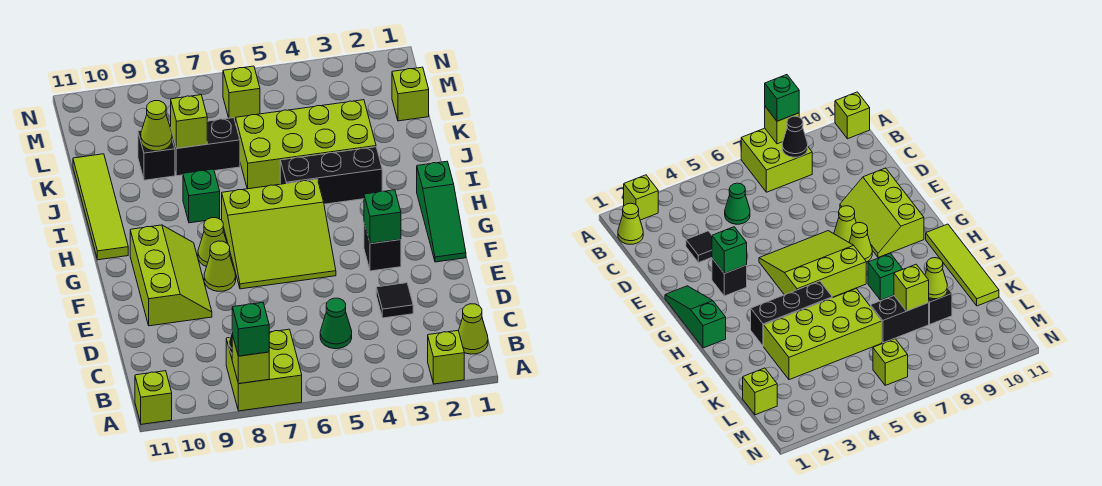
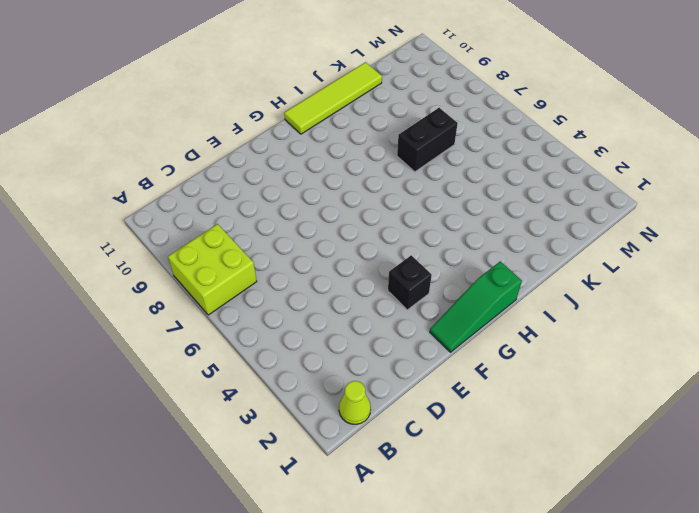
black 1x2 brick [397,108,458,172] -> black 1x2 brick turned to [171,118,240,176]
none -> lime 1x1 brick [428,330,464,384]
none -> lime 1x1 brick [135,371,172,424]
none -> green 1x1 cone [320,298,352,349]

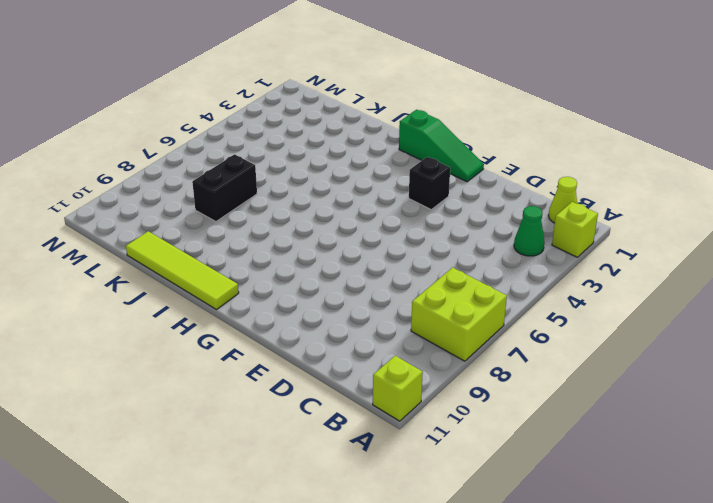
green 1x1 cone [514,206,545,256] -> green 1x1 cone moved to [320,298,352,349]
none -> black 1x1 tile [376,283,413,318]
none -> lime 2x3 slope [130,225,212,326]
none -> lime 3x3 slope [222,179,336,289]

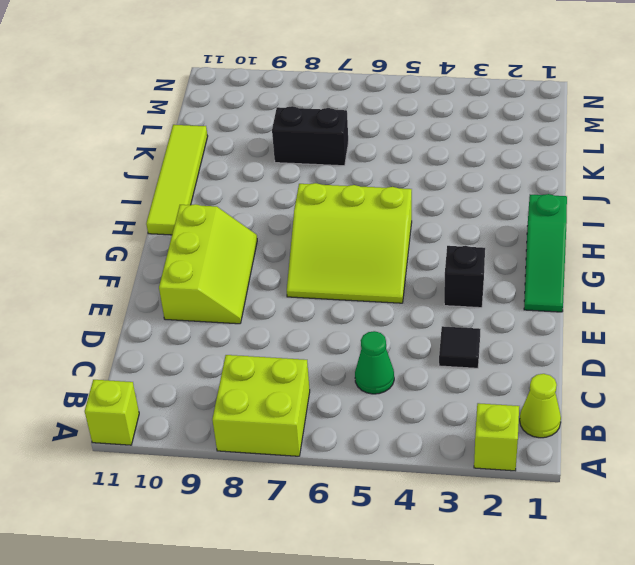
none -> lime 1x1 cone [204,241,236,291]
none -> lime 1x1 cone [198,218,227,267]
none -> black 1x3 brick [280,147,382,204]

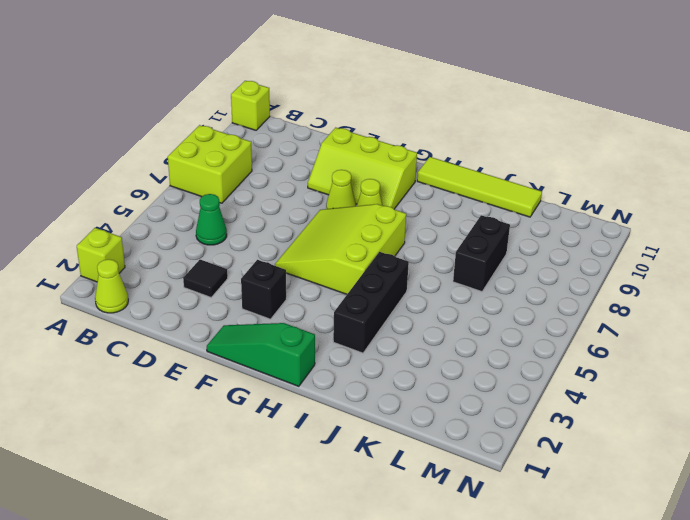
none -> green 1x1 brick [183,169,220,223]
none -> lime 2x4 brick [236,100,376,189]
none -> black 1x1 brick [138,130,175,180]

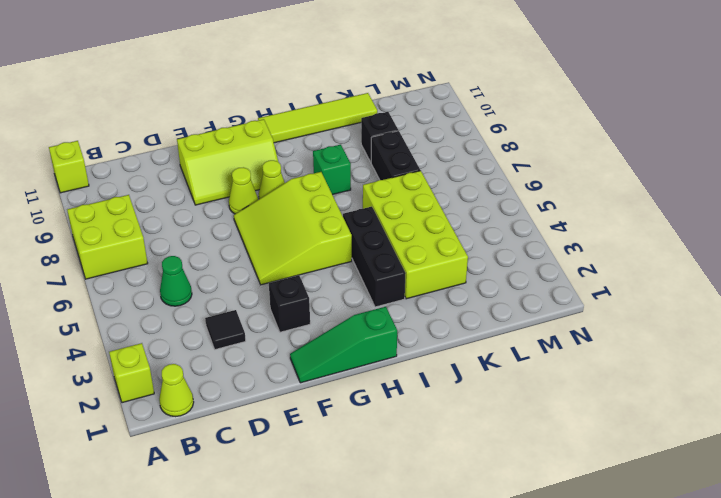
none -> lime 1x1 brick [392,67,429,121]
none -> lime 1x1 brick [223,66,260,119]
none -> lime 1x1 brick [232,335,269,384]

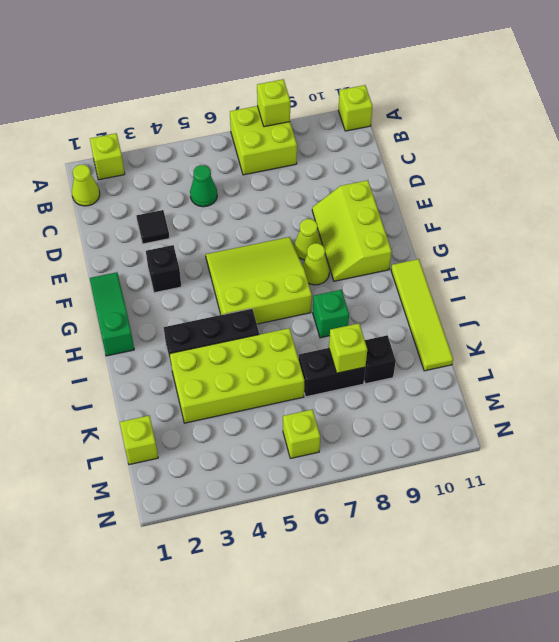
none -> black 1x1 cone [782,116,808,157]
none -> green 1x1 brick [364,190,401,244]
none -> lime 1x1 cone [141,101,172,151]

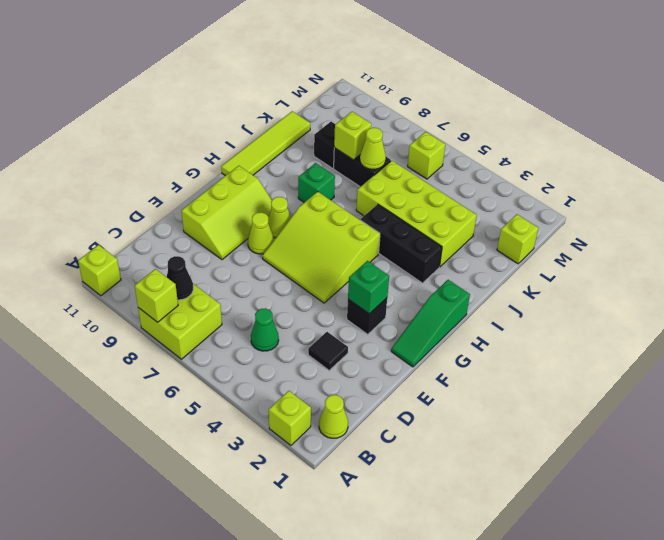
lime 1x1 cone [360,128,386,169] -> lime 1x1 cone moved to [141,101,172,151]
none -> green 1x1 brick [232,303,269,356]

